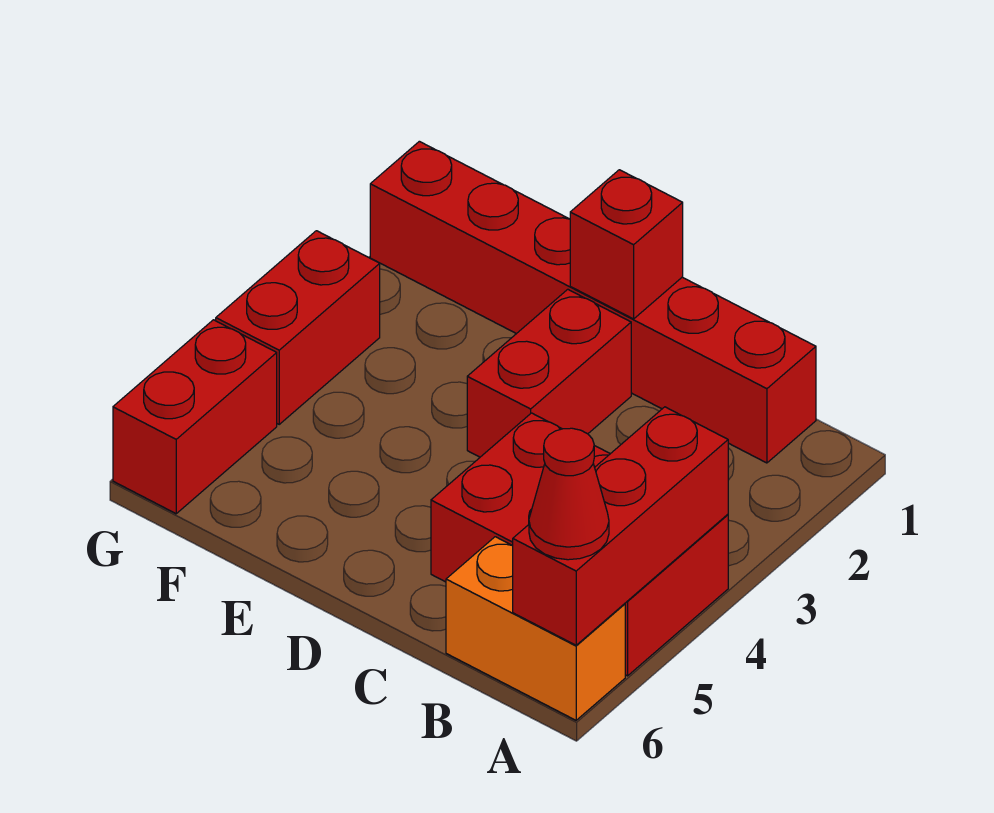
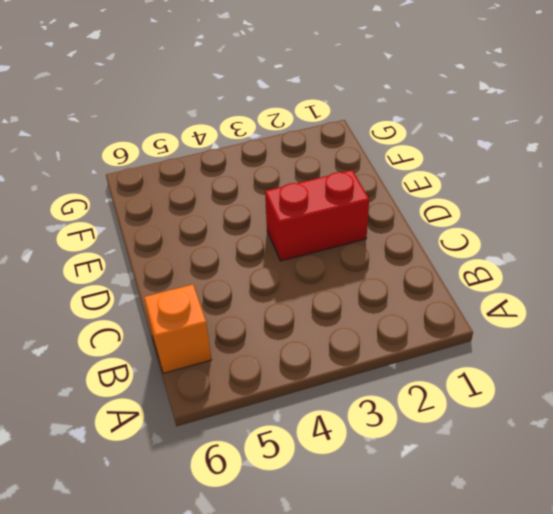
orange 1x1 brick [144,284,212,373] -> orange 1x2 brick [446,537,625,720]
none -> red 2x3 brick [431,413,728,676]
none -> red 1x6 brick [370,141,816,463]

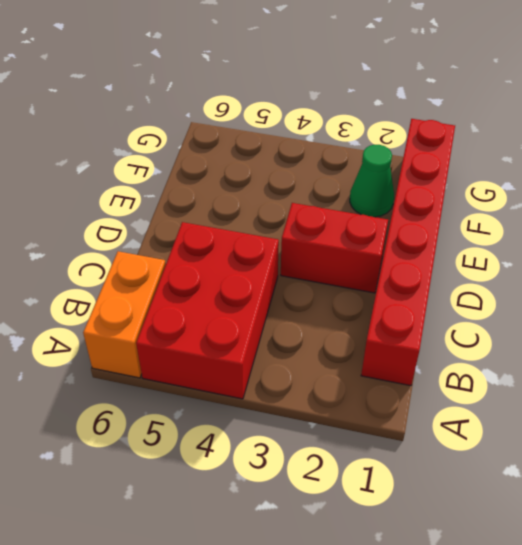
green 1x1 cone [350,145,394,217] -> none
none -> red 1x2 brick [216,231,380,424]
none -> red 1x2 brick [113,320,277,514]

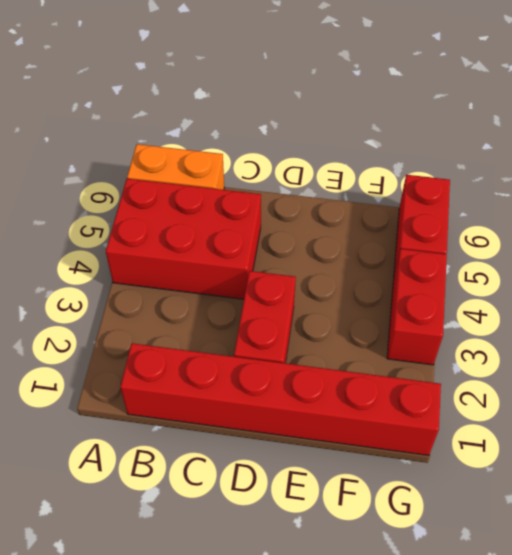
none -> red 1x3 brick [513,407,728,645]
none -> red 1x1 brick [570,170,683,319]

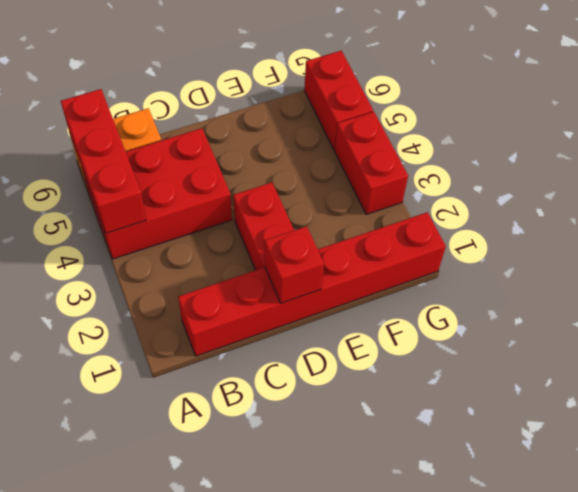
none -> red 1x1 cone [529,428,609,560]

